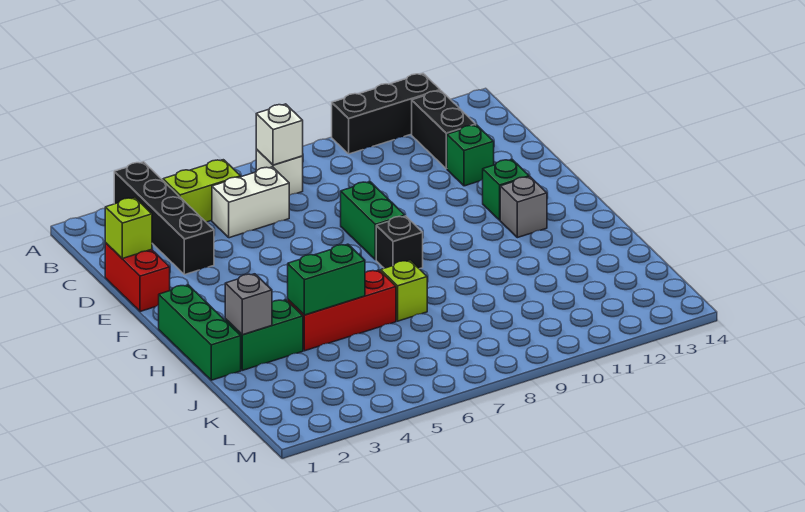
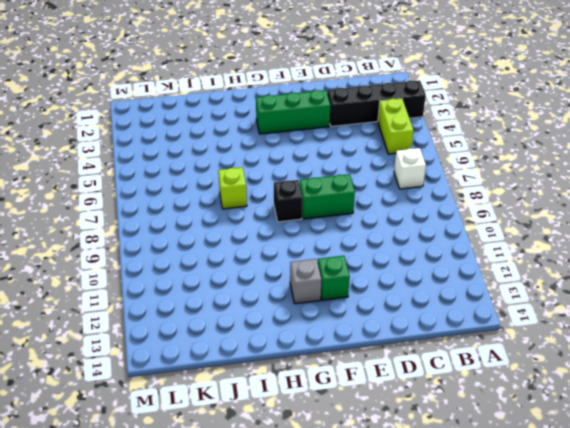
green 1x3 brick [256,90,330,134] -> green 1x3 brick moved to [159,285,241,380]
none -> black 1x3 brick [332,74,440,154]
none -> black 1x2 brick [412,91,476,169]
none -> white 1x2 brick [212,167,289,238]

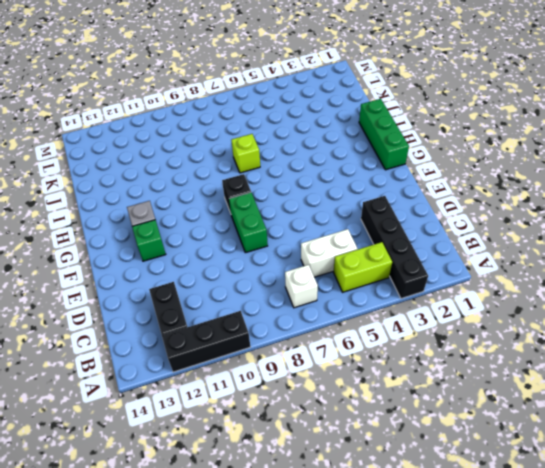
none -> red 1x2 brick [105,243,170,312]
none -> green 1x1 brick [447,125,494,186]
none -> green 1x2 brick [225,300,303,370]

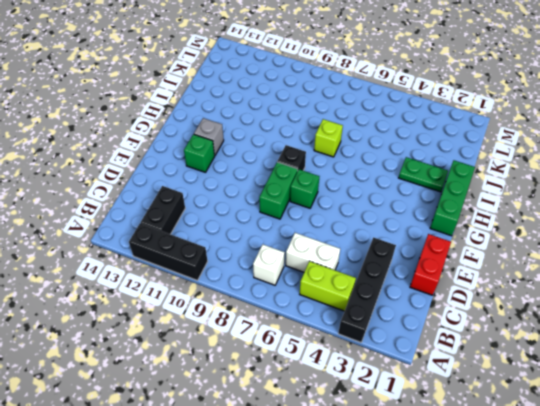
green 1x1 brick [290,169,319,208] -> green 1x1 brick moved to [447,125,494,186]
green 1x2 plate [399,157,448,192] -> green 1x2 brick [225,300,303,370]
none -> red 1x3 brick [288,270,396,351]
none -> white 1x1 brick [256,104,303,165]
none -> lime 1x1 brick [105,198,152,259]

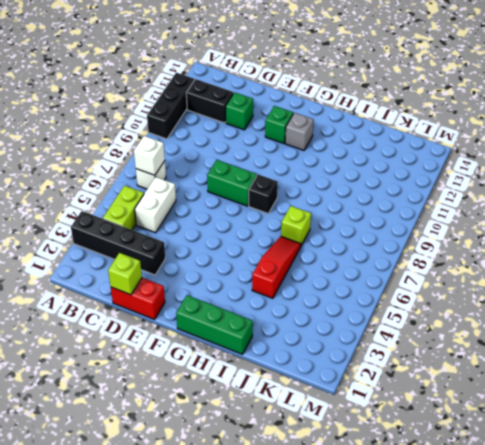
red 1x3 slope [252,237,301,298] -> red 1x3 brick [288,270,396,351]
none -> green 1x2 brick [225,300,303,370]
none -> grey 1x1 brick [225,274,272,335]
none -> green 1x2 brick [288,244,365,315]

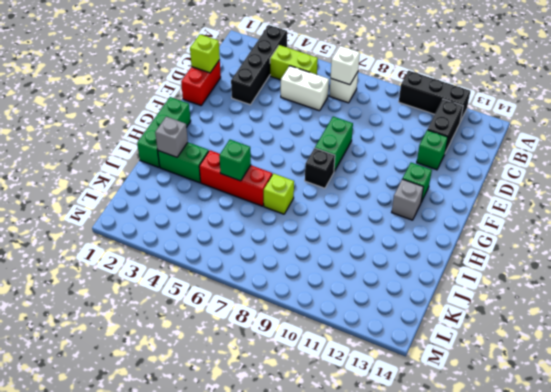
green 1x1 brick [219,140,251,181] -> green 1x2 brick [288,244,365,315]

